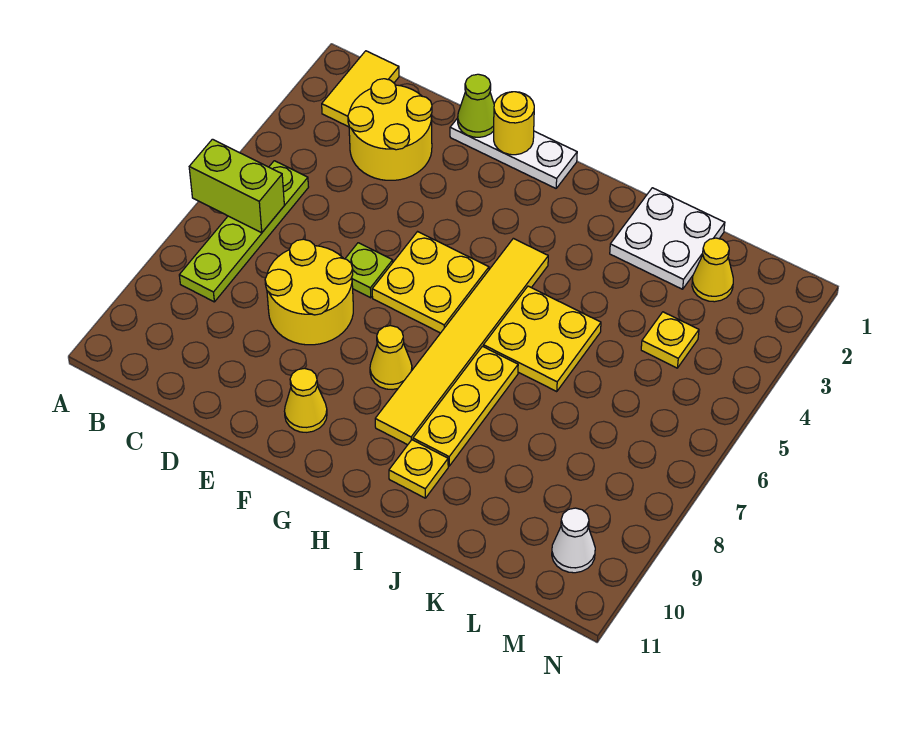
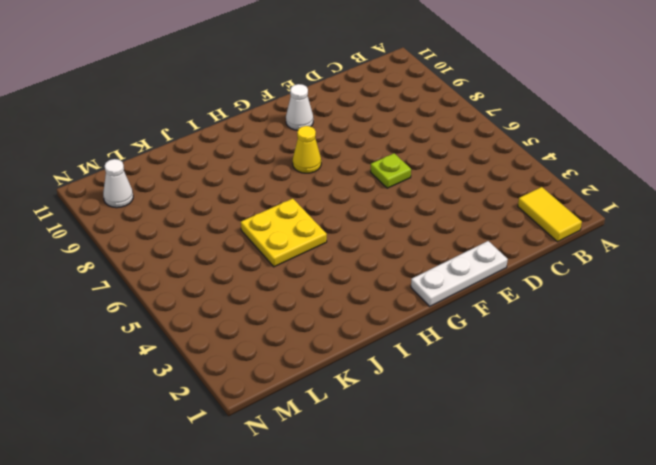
white 1x1 cone [286,84,313,130] -> yellow 1x1 cone [284,368,327,432]
none -> lime 1x4 plate [179,161,308,302]
none -> yellow 2x2 round brick [348,79,432,180]
none -> yellow 2x2 round brick [265,239,353,345]

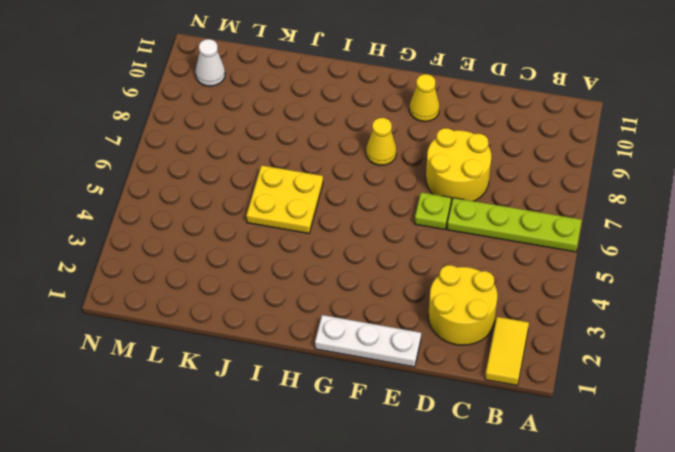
lime 1x4 plate [447,198,582,252] -> lime 1x4 plate turned to [179,161,308,302]
none -> yellow 2x2 plate [372,232,489,333]
none -> yellow 1x6 tile [375,238,548,445]
none -> yellow 1x3 plate [413,346,518,466]

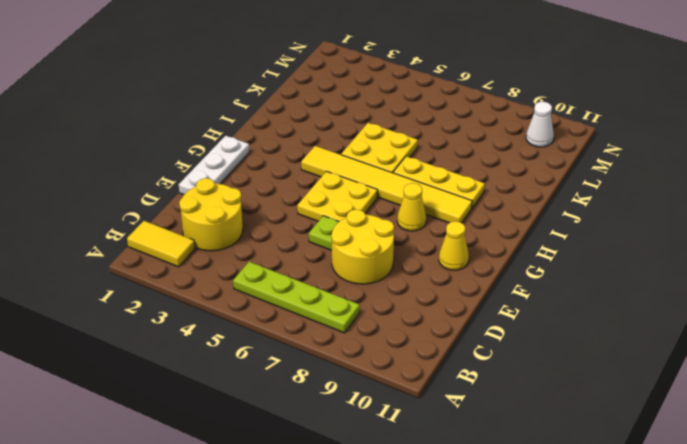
none -> yellow 1x1 plate [389,440,448,498]
none -> white 2x2 plate [610,188,725,289]
none -> yellow 1x1 cone [692,238,733,302]

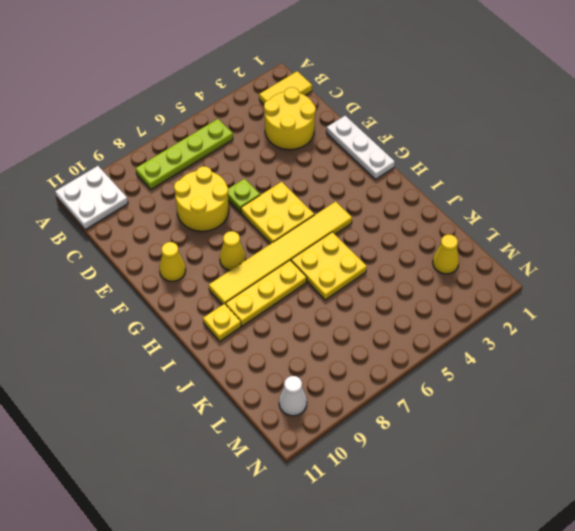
white 2x2 plate [55,166,128,230] -> white 2x2 plate moved to [610,188,725,289]
none -> yellow 1x1 plate [641,312,699,368]
none -> lime 1x2 brick [189,139,284,233]
none -> lime 1x1 cone [458,74,494,137]

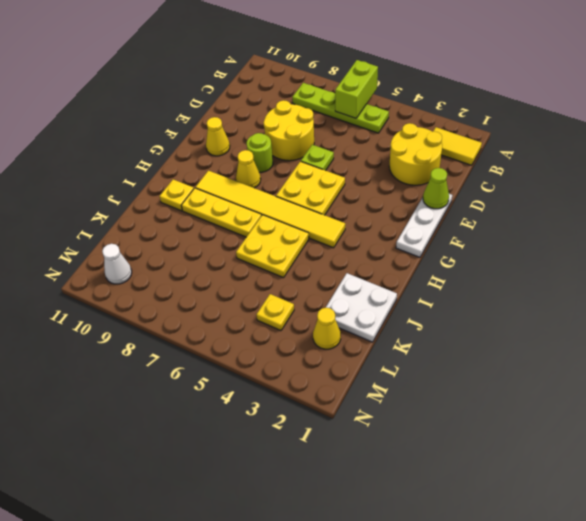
lime 1x1 round brick [247,133,273,172] -> none
none -> yellow 1x1 round brick [494,92,534,155]

